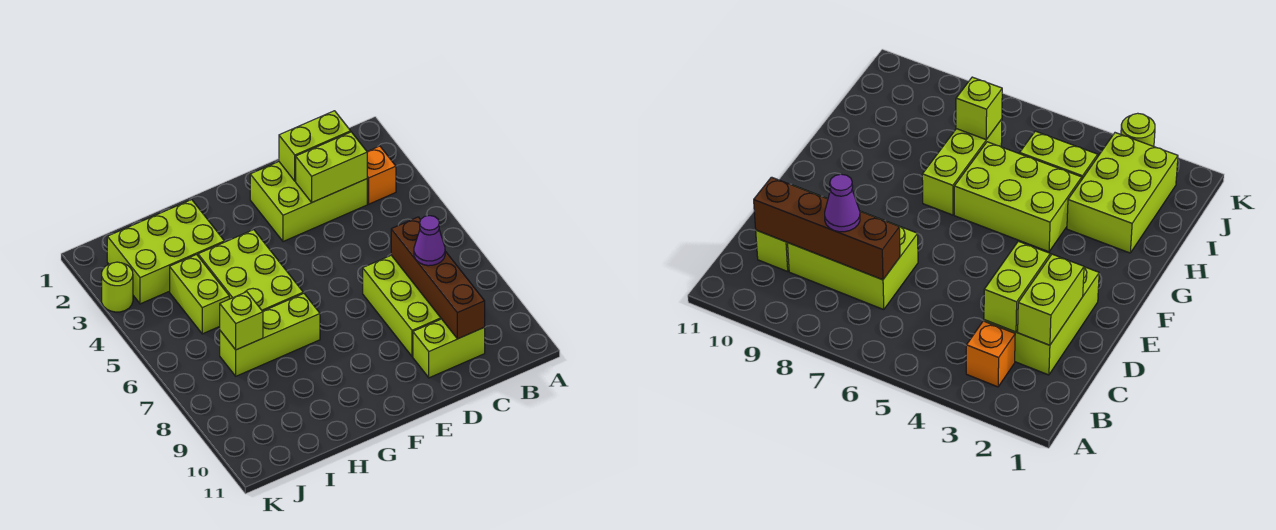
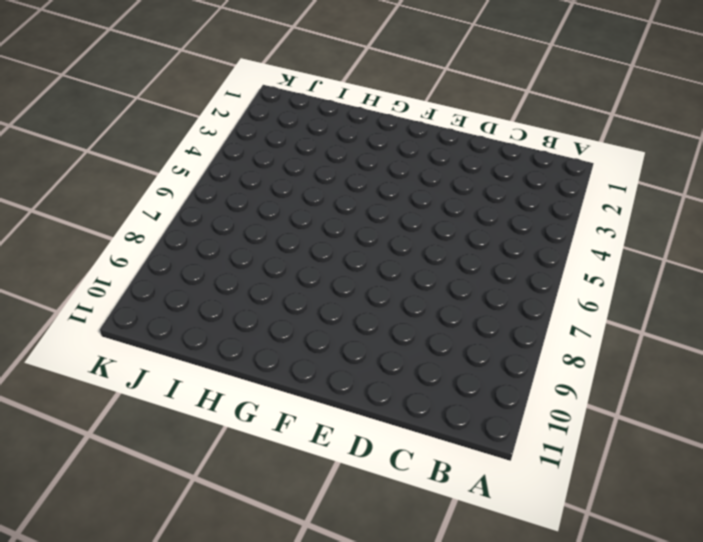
none -> orange 1x1 brick [367,146,396,204]
none -> lime 2x3 brick [250,162,367,242]
none -> lime 2x3 brick [363,255,441,357]

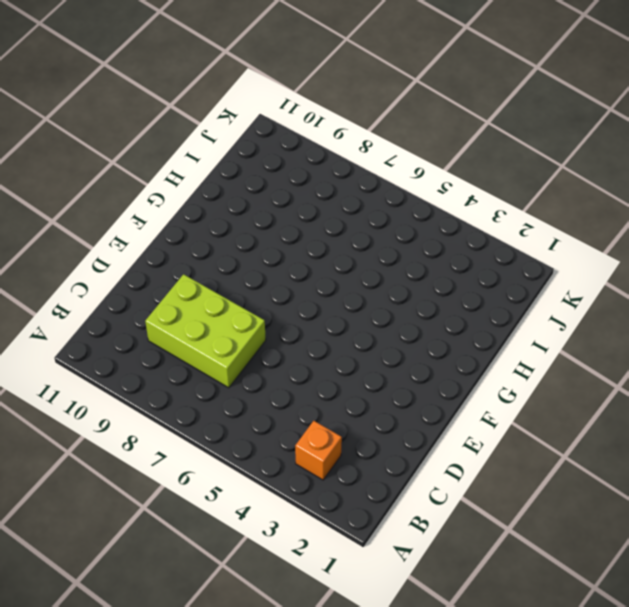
none -> lime 2x3 brick [250,162,367,242]
none -> lime 1x2 brick [413,319,485,378]
none -> lime 2x3 brick [198,230,303,311]

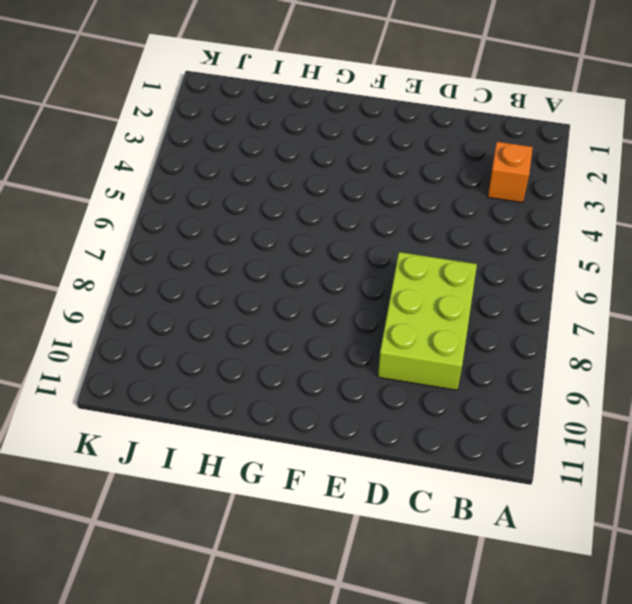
none -> lime 2x3 brick [250,162,367,242]
none -> lime 1x2 brick [413,319,485,378]
none -> lime 2x3 brick [198,230,303,311]

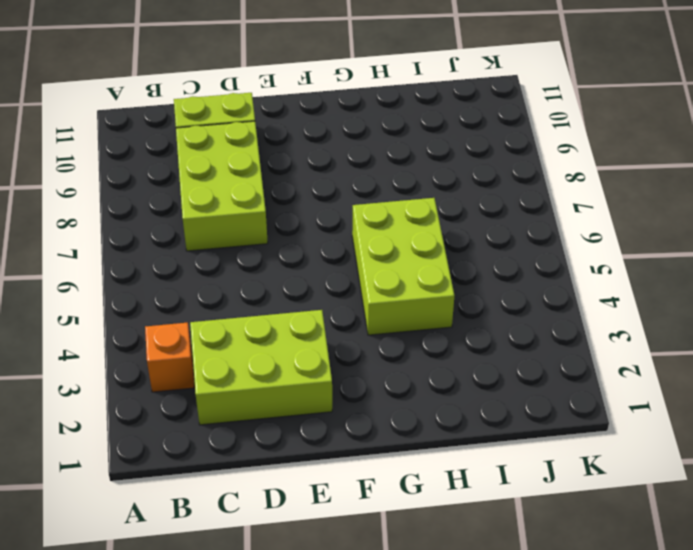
none -> lime 1x3 brick [220,293,320,376]
none -> lime 2x3 brick [107,200,224,304]
none -> lime 1x2 brick [170,255,229,334]

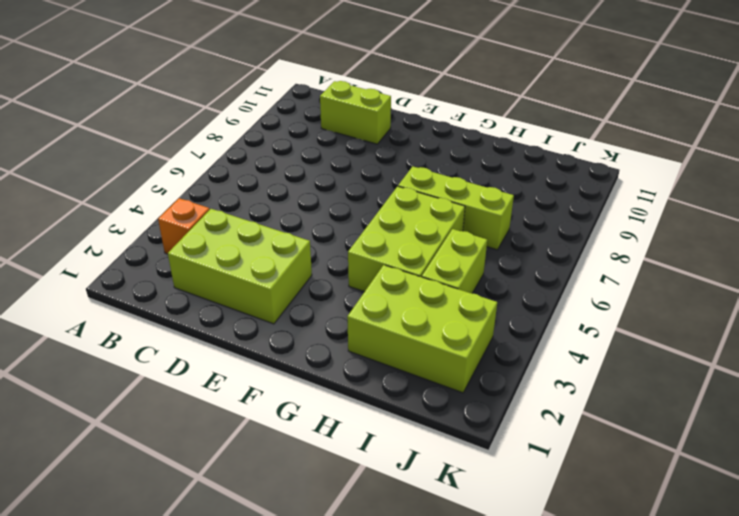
none -> lime 2x3 brick [363,255,441,357]
none -> lime 1x1 round brick [102,262,133,312]
none -> lime 1x2 brick [279,111,351,181]

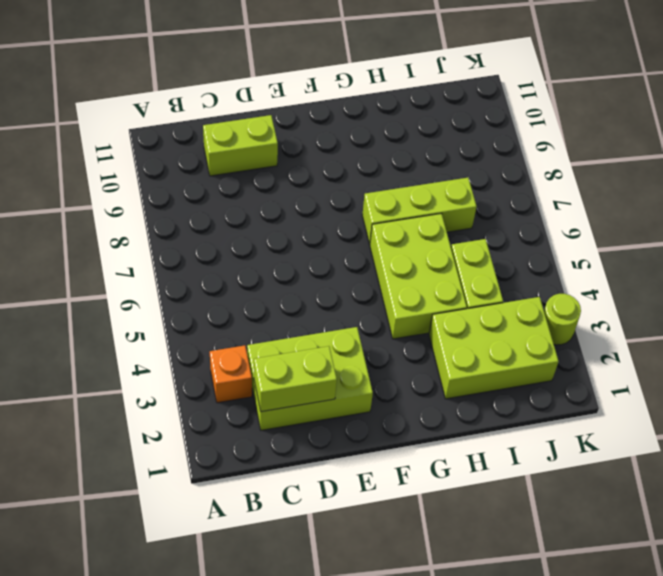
none -> lime 2x3 brick [363,255,441,357]
none -> lime 1x2 brick [296,132,367,202]
none -> brown 1x4 brick [391,217,485,339]

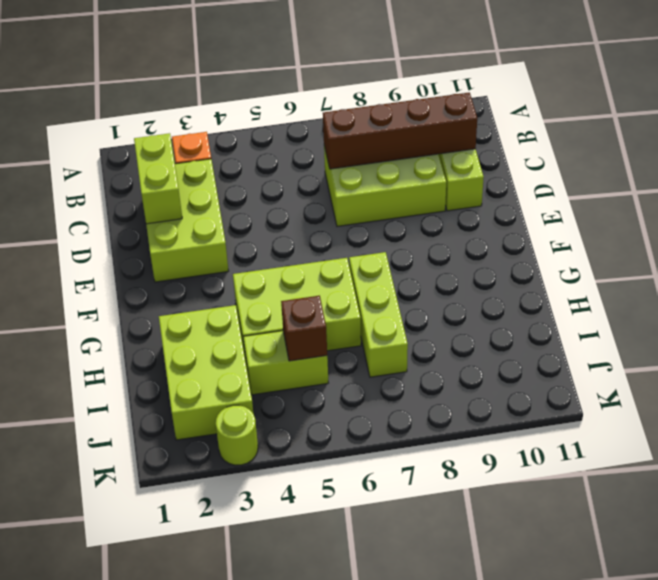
brown 1x1 brick [281,296,327,361] -> none
none -> lime 1x2 brick [296,132,367,202]
none -> lime 1x1 brick [220,292,263,350]
none -> purple 1x1 cone [414,216,445,266]

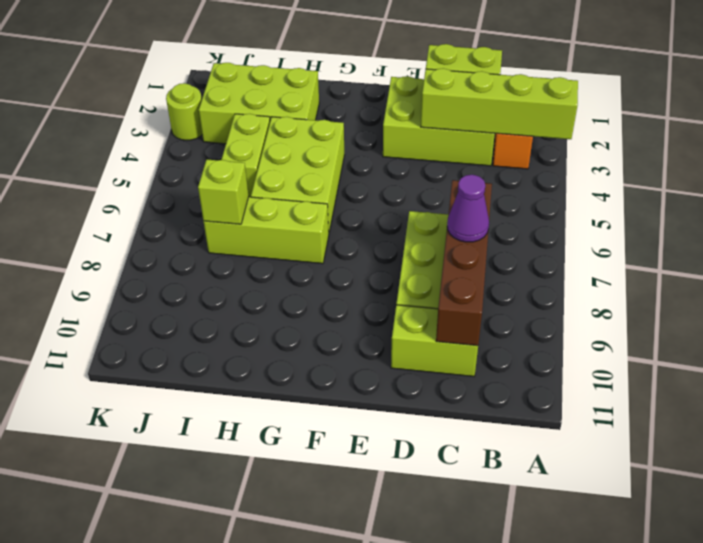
lime 1x4 brick [421,68,578,139] -> lime 1x2 brick [296,132,367,202]

